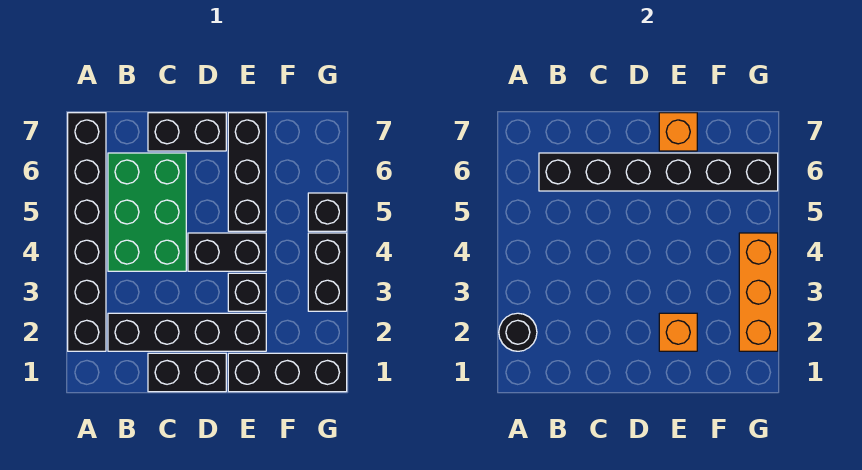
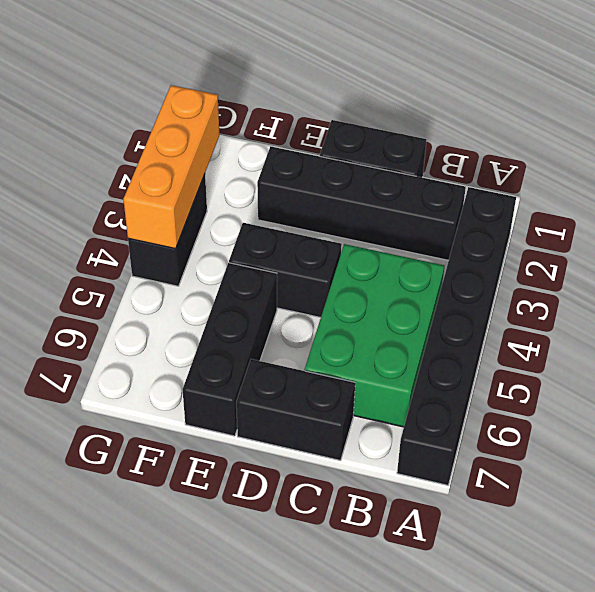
none -> black 1x3 brick [228,353,347,392]
none -> black 1x1 brick [228,273,266,311]
none -> black 1x1 brick [308,193,347,231]

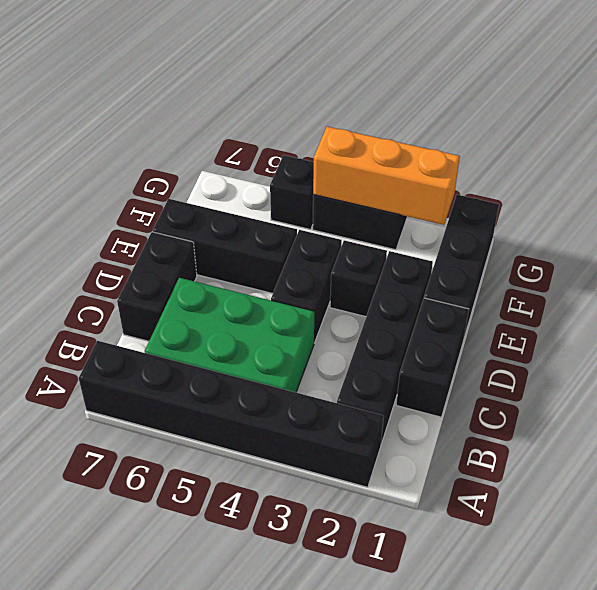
none -> black 1x1 round brick [499,313,537,351]
none -> black 1x6 brick [539,153,778,191]
none -> orange 1x1 brick [659,313,697,351]

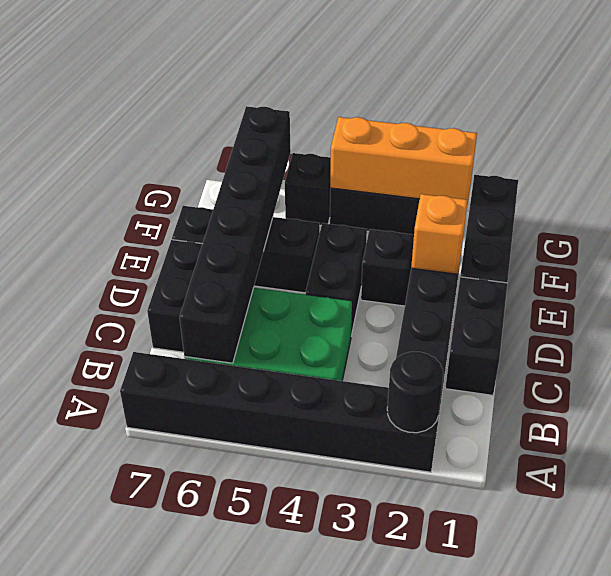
none -> orange 1x1 brick [659,113,697,151]

